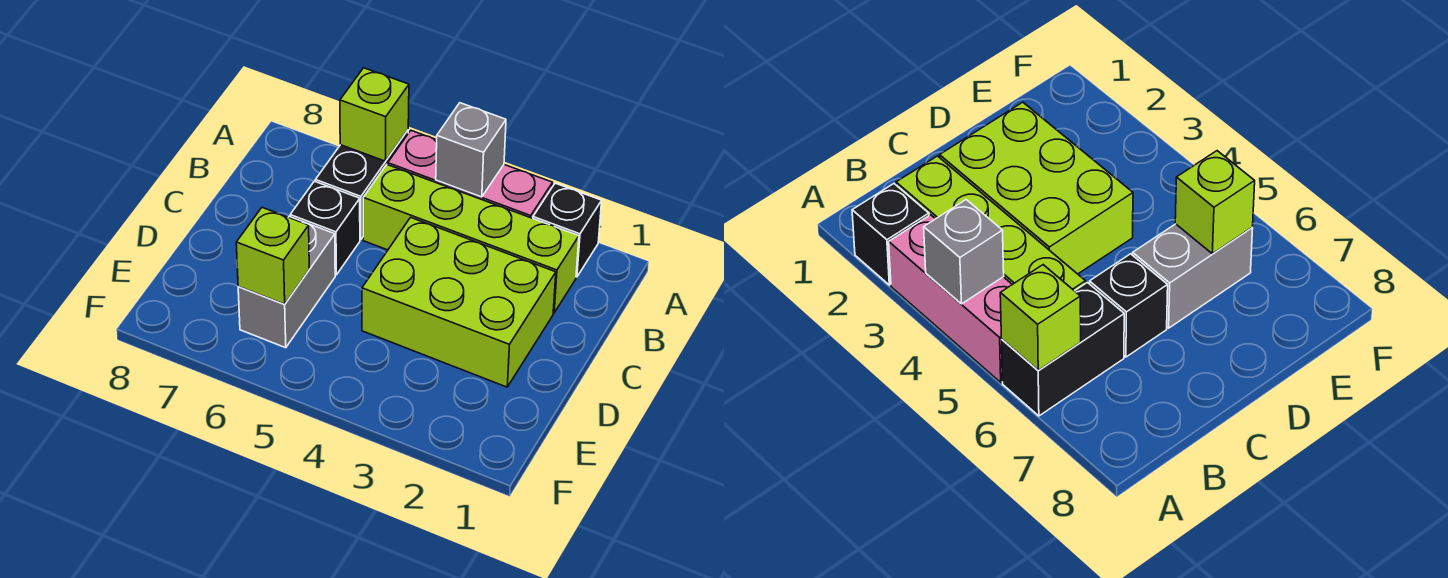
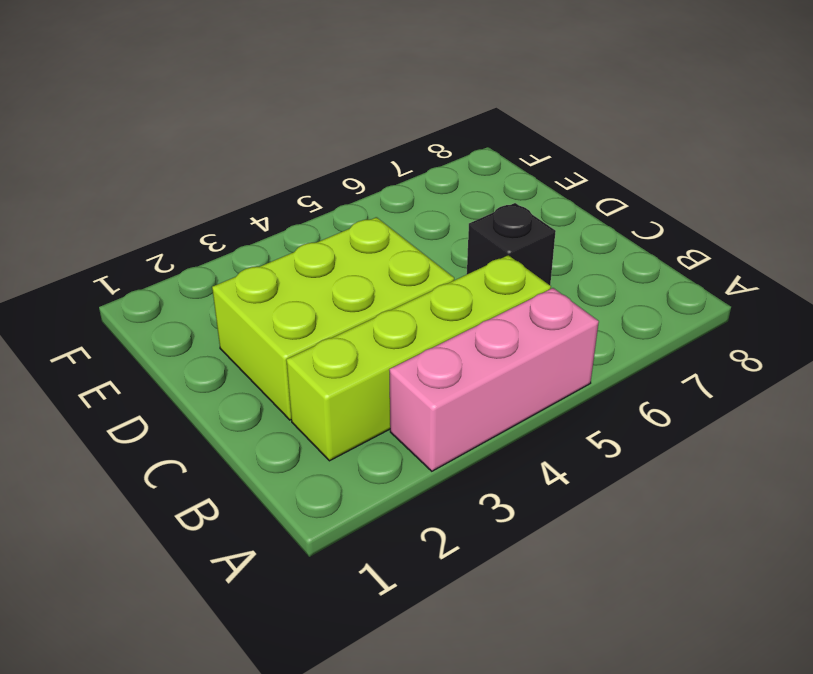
none -> black 1x1 brick [533,183,602,277]
none -> black 1x2 brick [315,130,408,240]

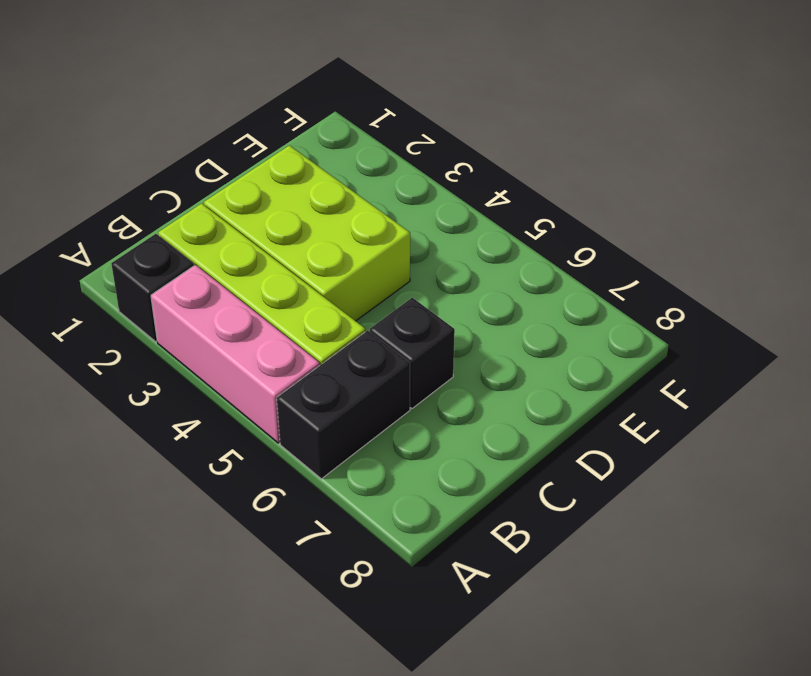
none -> grey 1x2 brick [238,217,335,348]
none -> grey 1x1 brick [436,103,506,197]

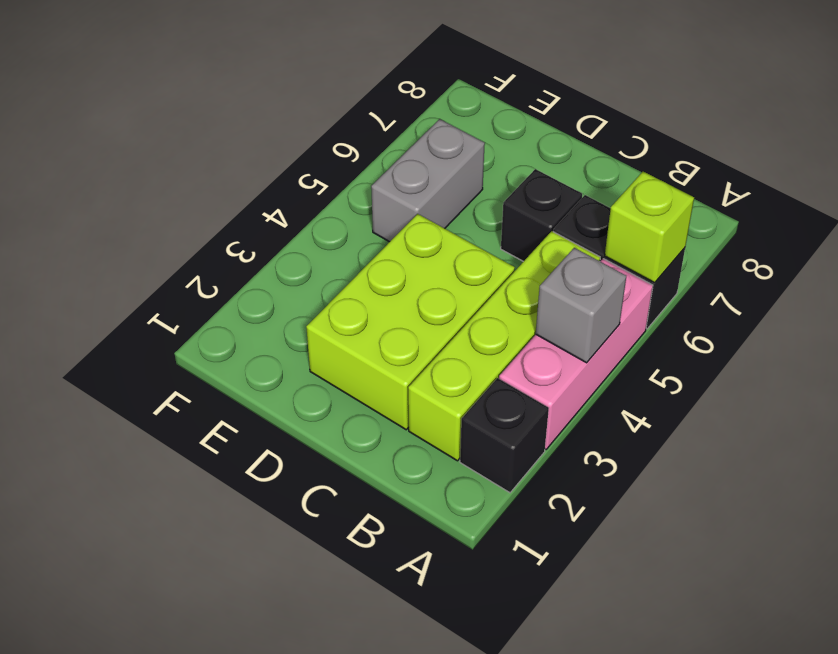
grey 1x2 brick [371,119,485,242] -> grey 1x2 brick turned to [238,217,335,348]
none -> lime 1x1 brick [236,208,309,304]

